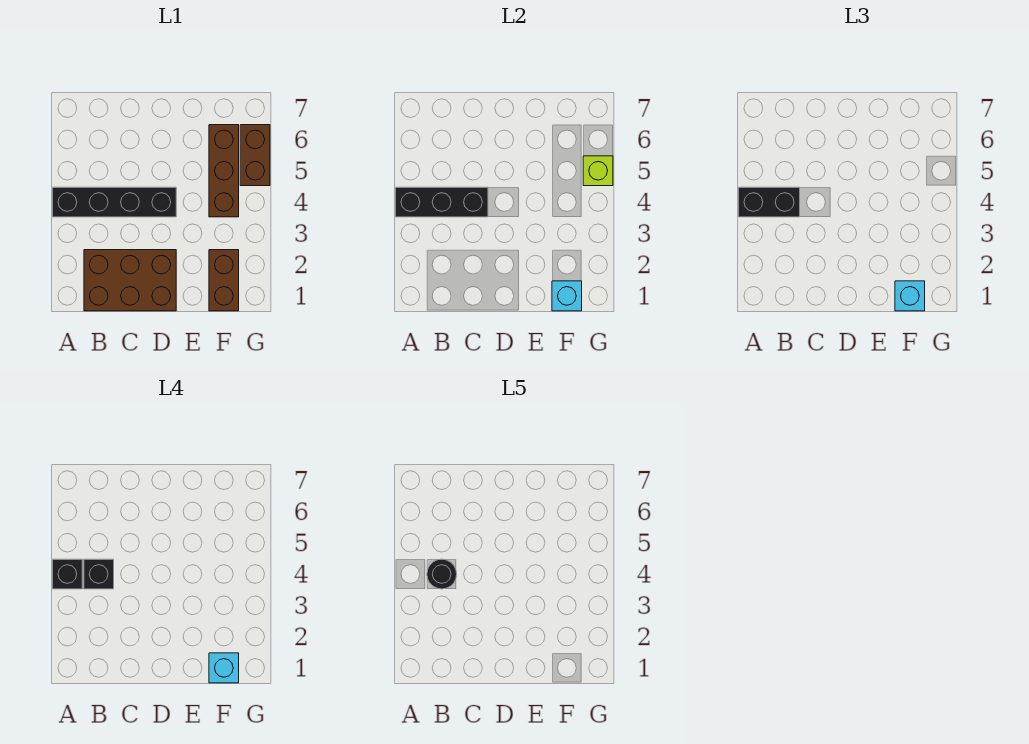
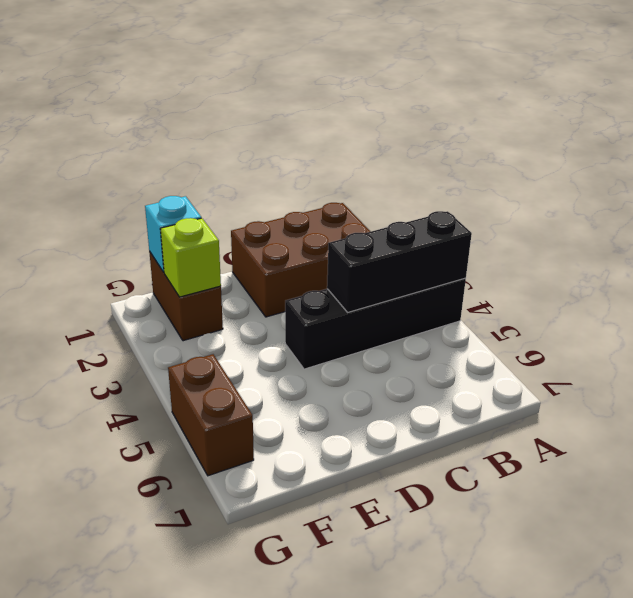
lime 1x1 brick [160,218,221,297] -> lime 1x1 brick moved to [583,156,613,186]
none -> brown 1x3 brick [209,125,239,217]
none -> black 1x2 brick [739,187,800,217]
none -> cyan 1x1 brick [895,281,925,311]

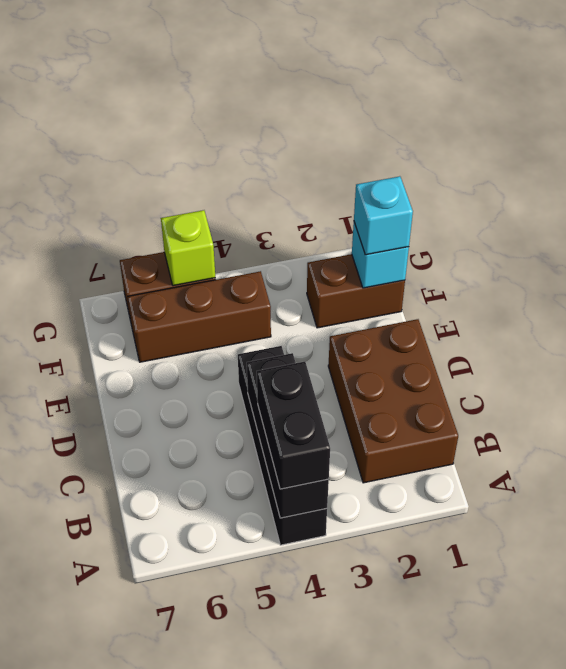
none -> black 1x1 brick [53,559,82,589]
none -> black 1x1 brick [84,559,114,589]
none -> cyan 1x1 brick [209,653,239,683]

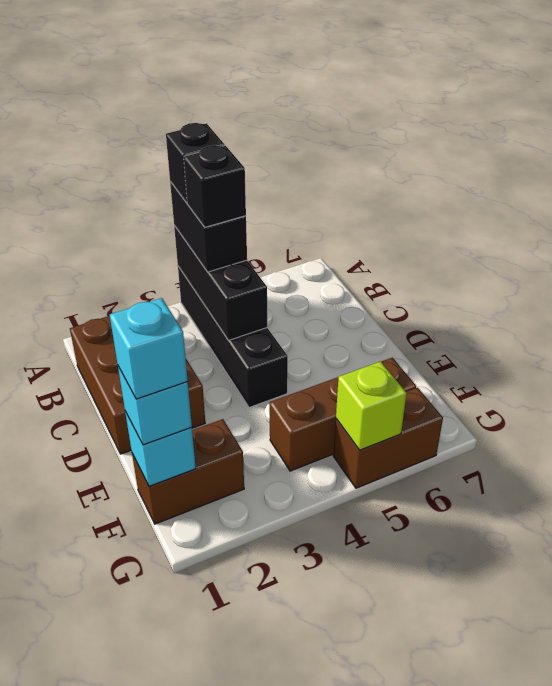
none -> black 1x1 round brick [427,559,457,589]

